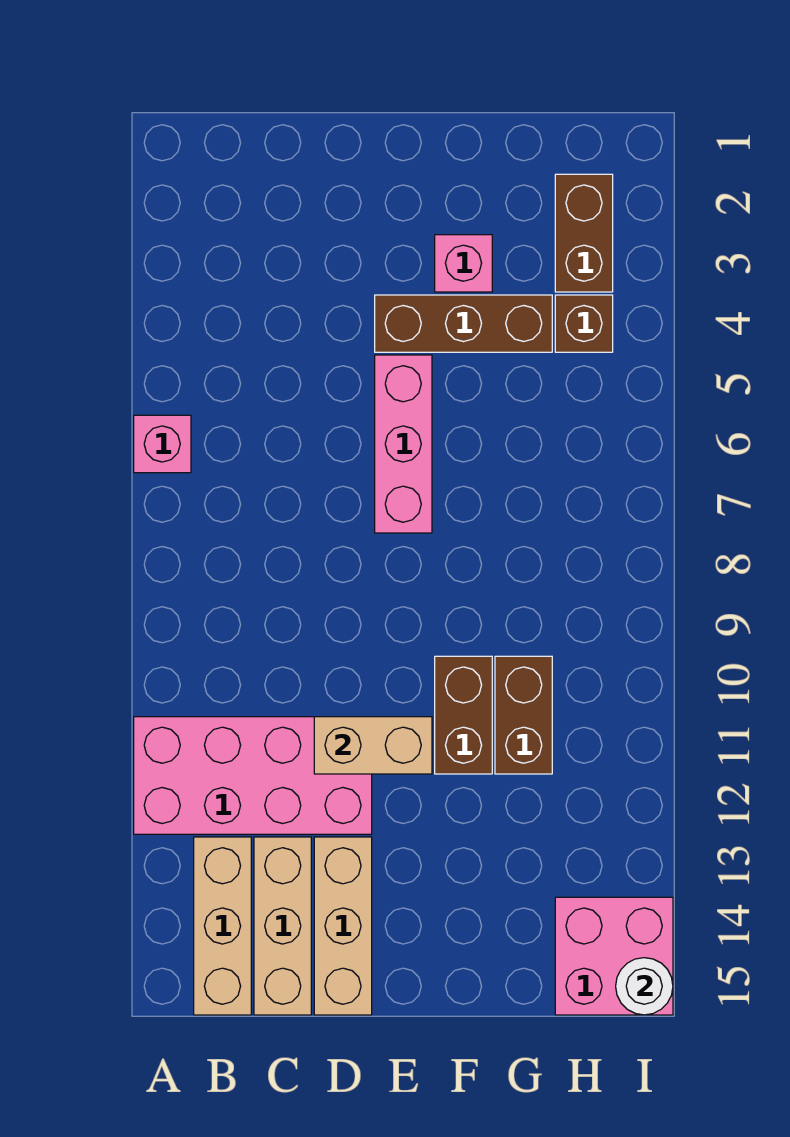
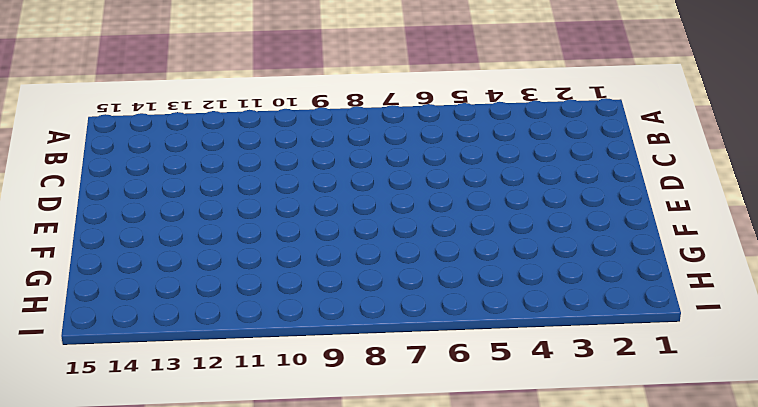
none -> pink 1x1 brick [134,415,191,473]
none -> pink 2x4 brick [134,717,372,834]
none -> tan 1x3 brick [194,837,251,1015]

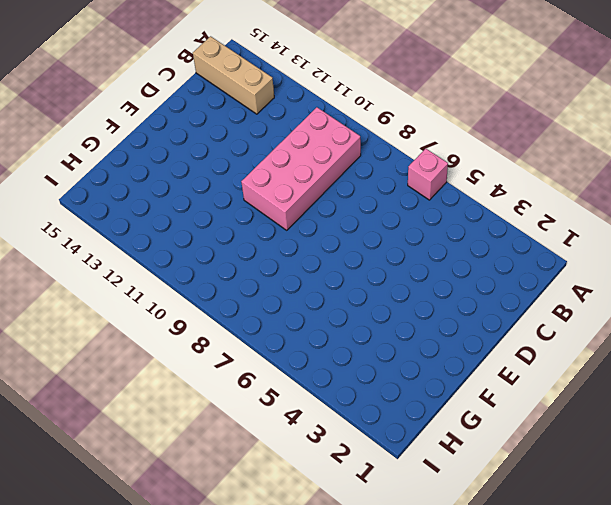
pink 2x4 brick [241,107,361,230] -> pink 2x4 brick moved to [134,717,372,834]
none -> tan 1x3 brick [254,837,311,1015]
none -> tan 1x3 brick [314,837,372,1015]
none -> brown 1x3 brick [375,295,552,352]

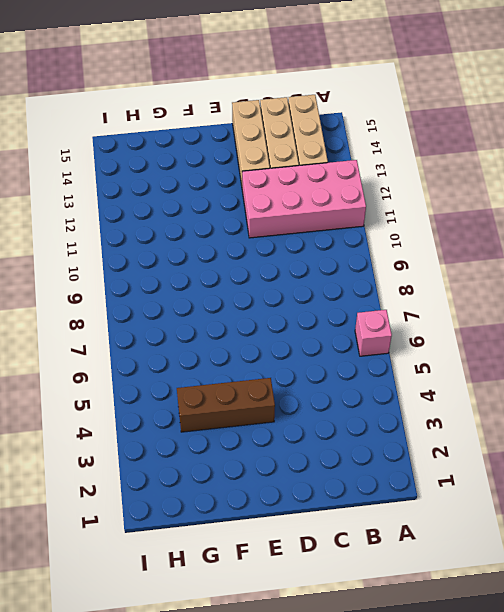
none -> pink 1x3 brick [375,355,432,533]
none -> pink 1x1 brick [435,235,492,292]
none -> brown 1x2 brick [435,656,492,774]

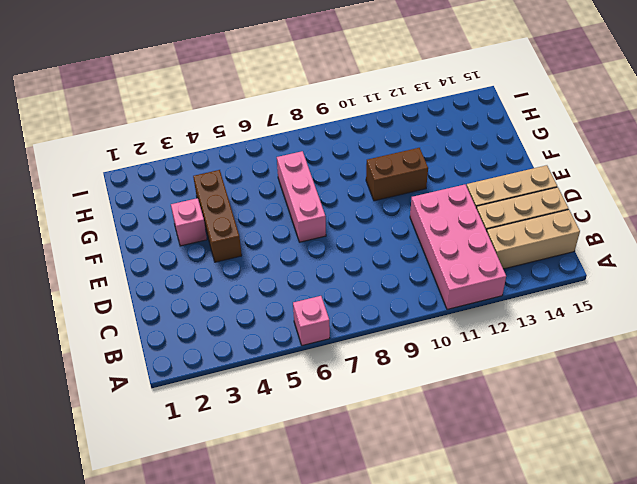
pink 1x3 brick [277,151,326,242] -> pink 1x3 brick turned to [375,355,432,533]
none -> brown 1x2 brick [495,656,552,774]
none -> brown 1x2 brick [555,174,613,292]
none -> brown 1x1 brick [555,295,613,352]

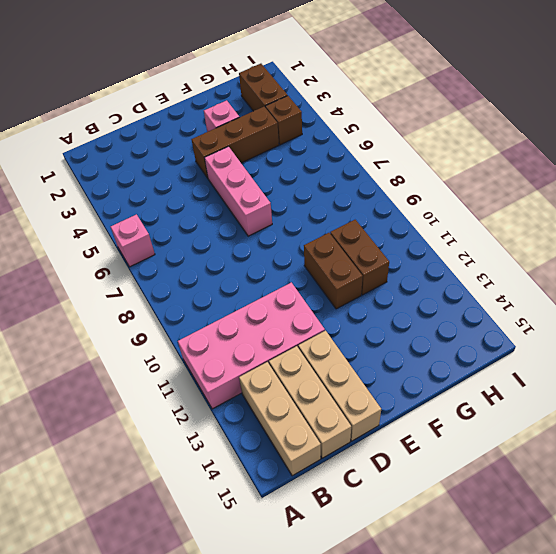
none -> pink 2x2 brick [555,897,673,1015]
none -> tan 1x2 brick [314,717,432,774]
none -> white 1x1 round brick [616,958,673,1015]

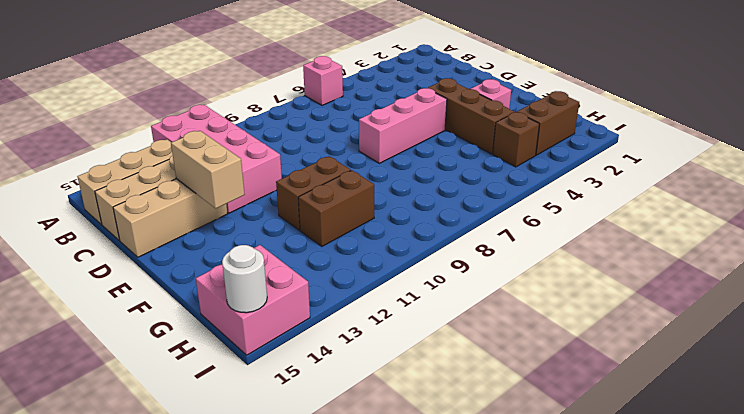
tan 1x2 brick [171,131,245,208] -> tan 1x2 brick moved to [314,717,432,774]

